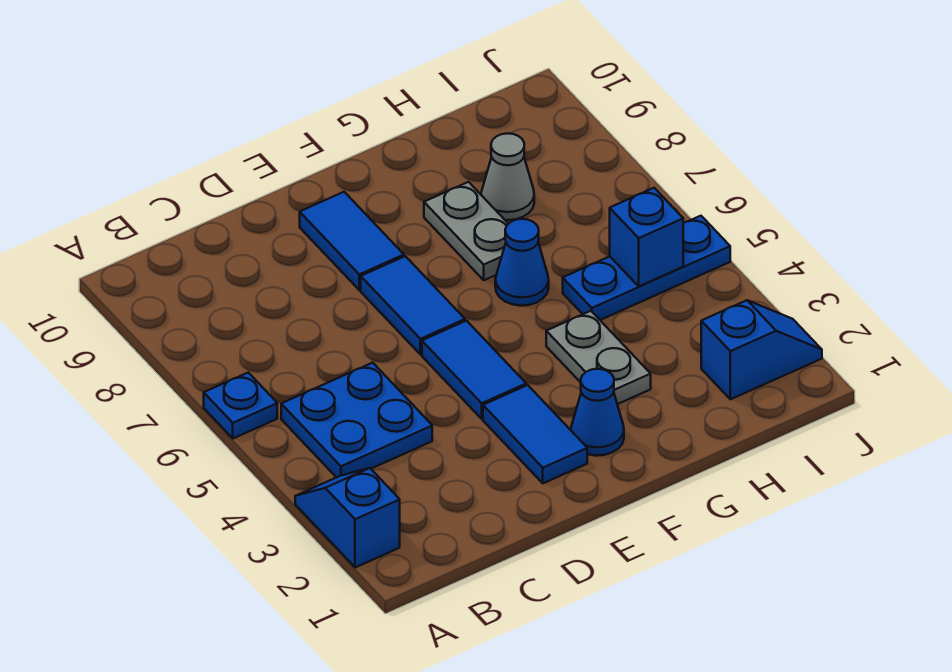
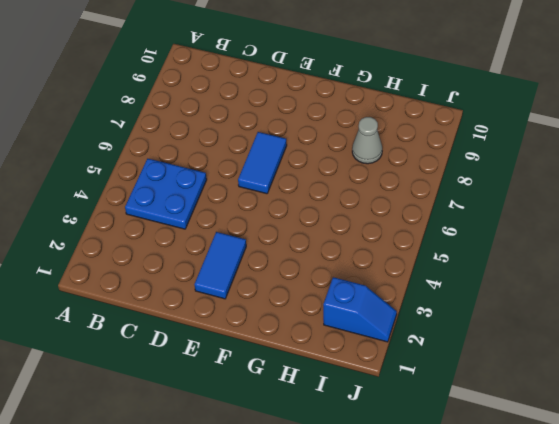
none -> blue 1x2 slope [295,468,400,568]
none -> blue 1x1 plate [204,372,277,438]
none -> blue 1x2 tile [422,321,526,419]

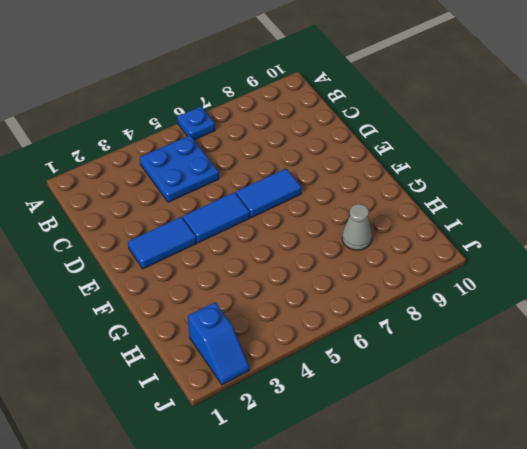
none -> blue 1x2 slope [295,468,400,568]
none -> blue 1x2 tile [300,192,404,290]
none -> blue 1x1 cone [571,369,624,456]

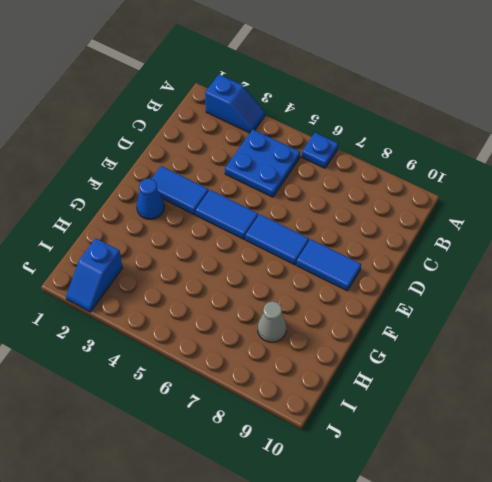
none -> grey 1x2 plate [546,311,651,404]
none -> blue 1x1 cone [495,219,549,306]
none -> grey 1x2 plate [424,182,508,280]

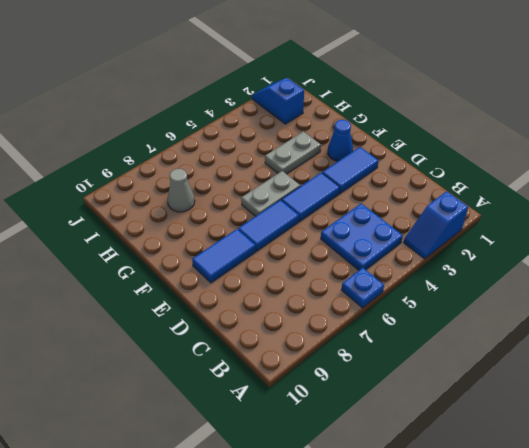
grey 1x2 plate [241,171,300,216] -> grey 1x2 plate moved to [424,182,508,280]
none -> blue 1x1 cone [495,219,549,306]
none -> blue 1x3 plate [563,216,730,320]
none -> blue 1x1 brick [610,188,683,286]

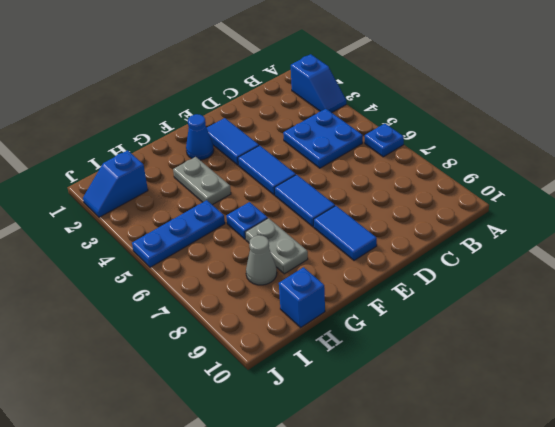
blue 1x1 plate [226,202,268,239] -> blue 1x1 cone [495,219,549,306]
blue 1x1 brick [279,267,325,327] -> blue 1x1 brick moved to [610,188,683,286]

